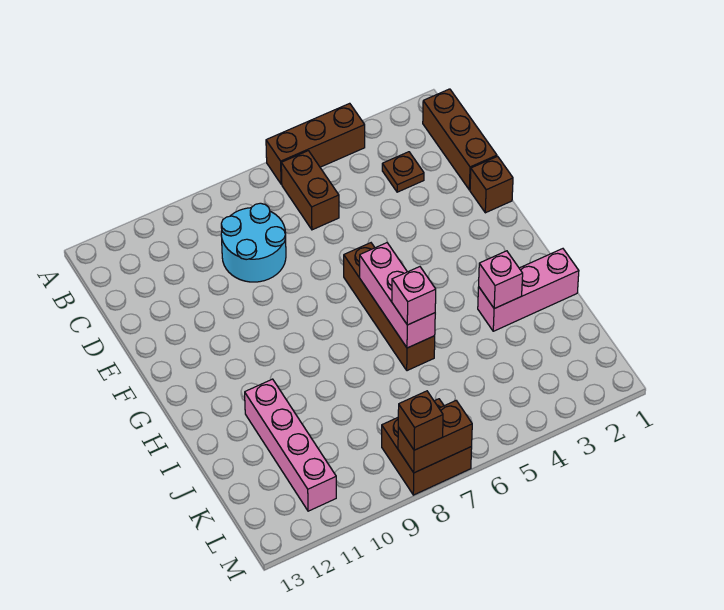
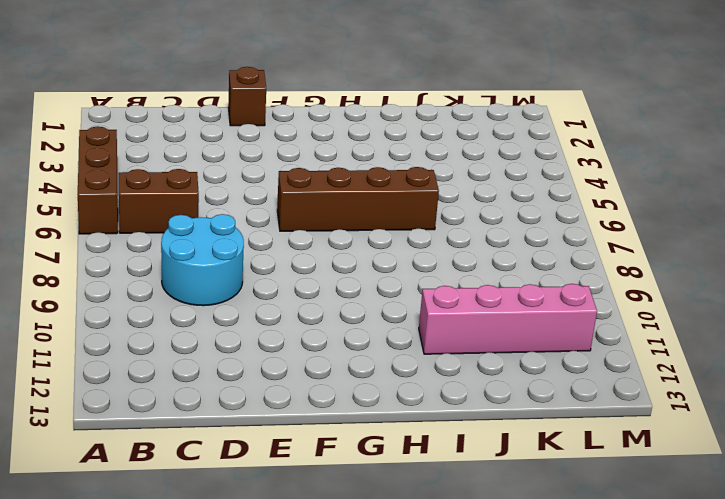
none -> brown 1x3 brick [423,89,497,190]
none -> brown 1x1 plate [382,152,424,192]
none -> pink 1x3 brick [478,249,579,331]

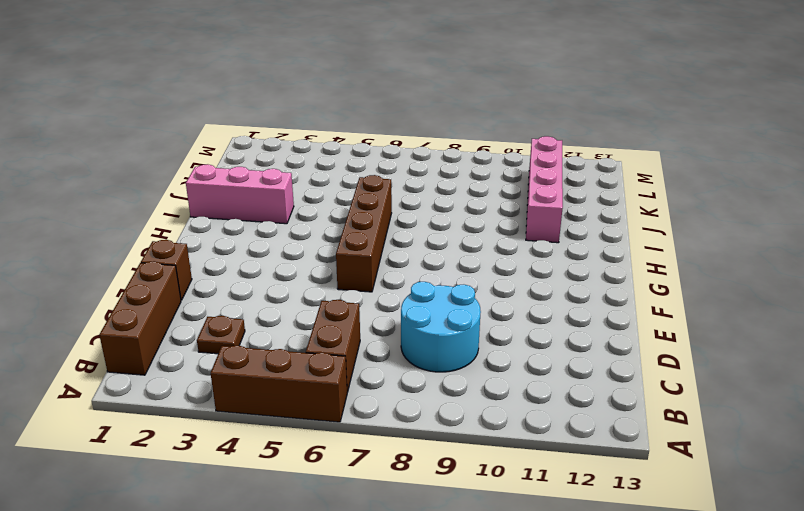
none -> brown 2x2 brick [382,399,472,495]
none -> pink 1x3 brick [360,243,435,348]
none -> pink 1x1 brick [479,251,523,309]

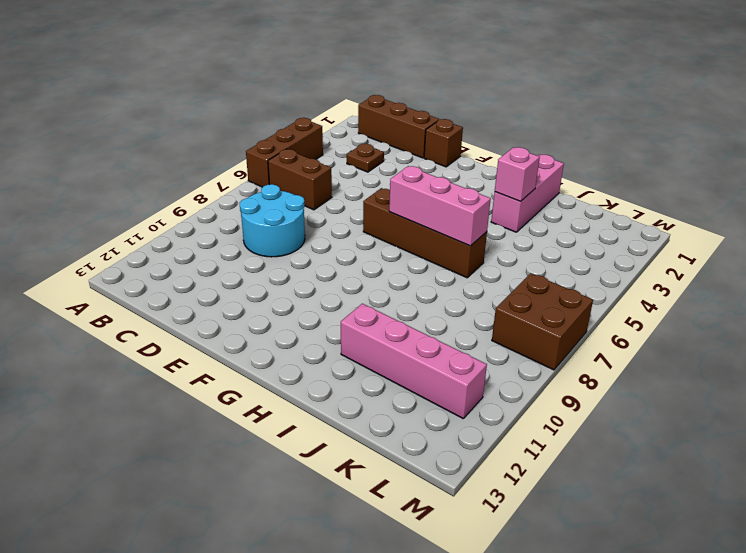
none -> brown 1x2 brick [398,401,472,473]
none -> pink 1x1 brick [392,267,436,325]
none -> brown 1x1 brick [398,391,443,450]

